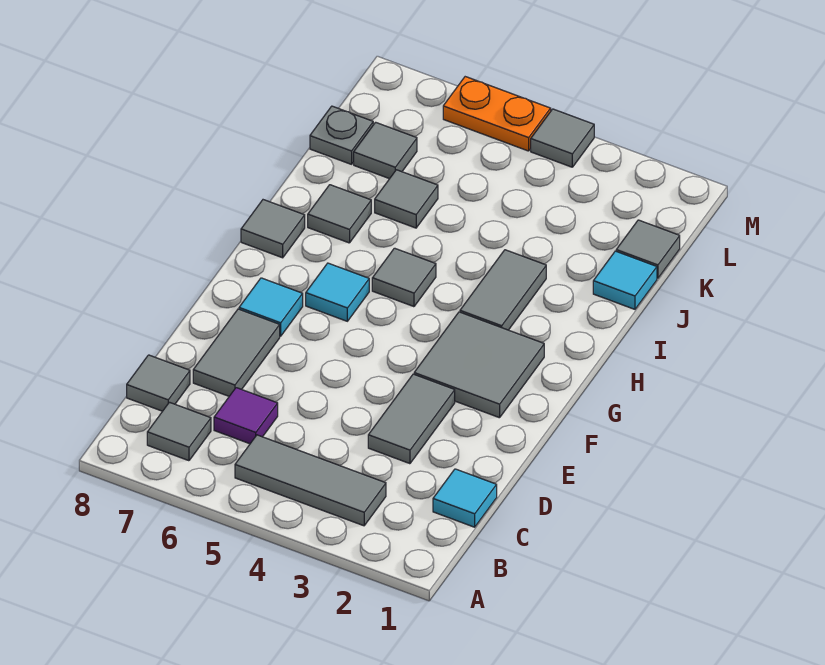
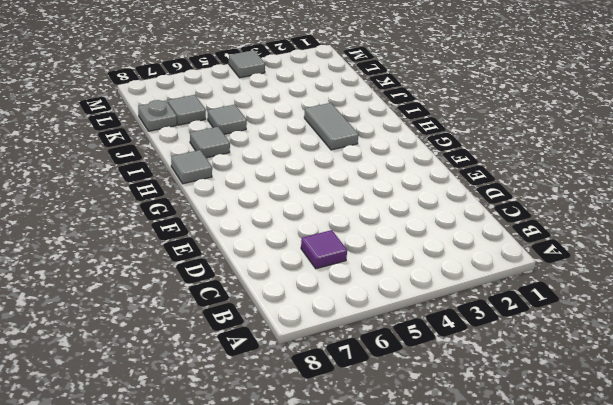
none -> grey 1x3 tile [235,435,386,526]
none -> grey 1x1 tile [147,402,211,461]
none -> cyan 1x1 tile [433,469,497,527]

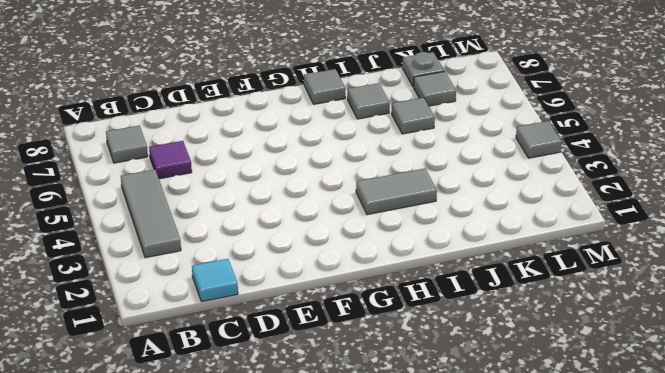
none -> grey 1x1 tile [127,355,190,411]
none -> grey 1x2 tile [368,374,455,464]
none -> grey 1x2 tile [193,309,280,396]

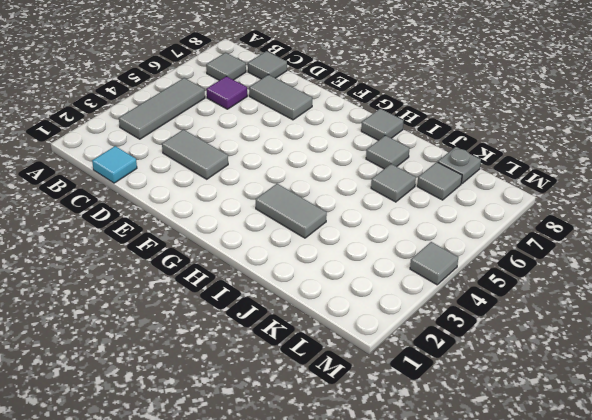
none -> grey 2x2 tile [414,312,544,418]
none -> cyan 1x1 tile [239,278,303,336]
none -> cyan 1x1 tile [306,263,369,321]

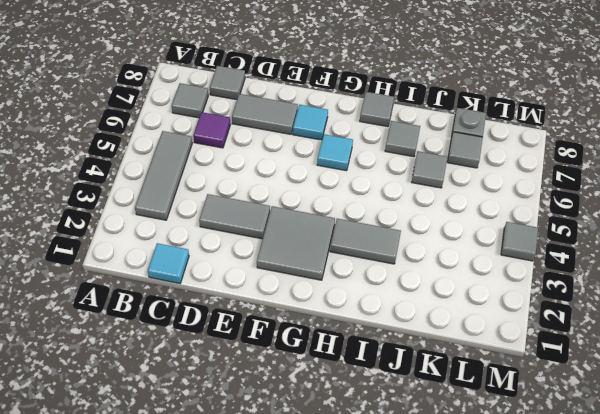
none -> grey 1x1 tile [372,248,436,307]
none -> cyan 1x1 tile [593,251,657,309]
none -> grey 1x1 tile [616,220,680,278]

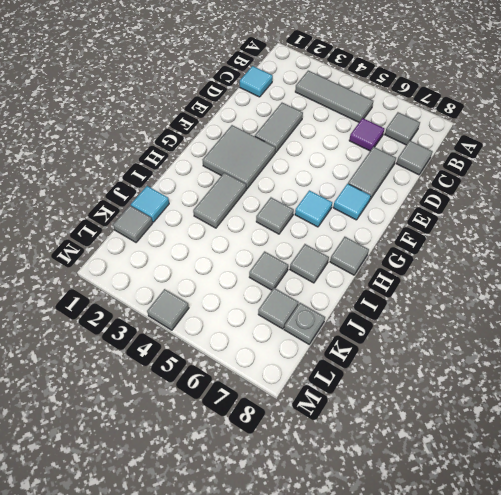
none -> orange 1x2 plate [443,77,551,151]

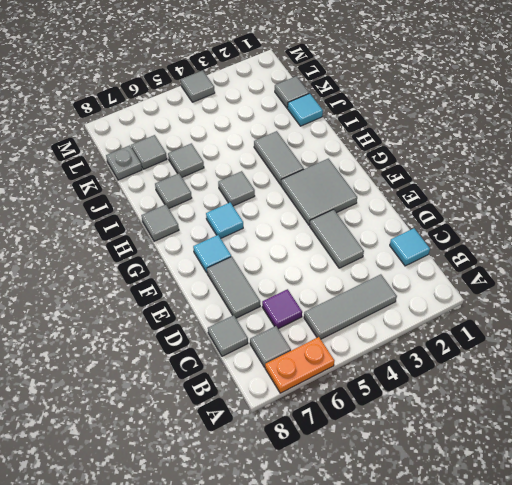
orange 1x2 plate [265,337,334,393] -> orange 1x2 plate moved to [443,77,551,151]

